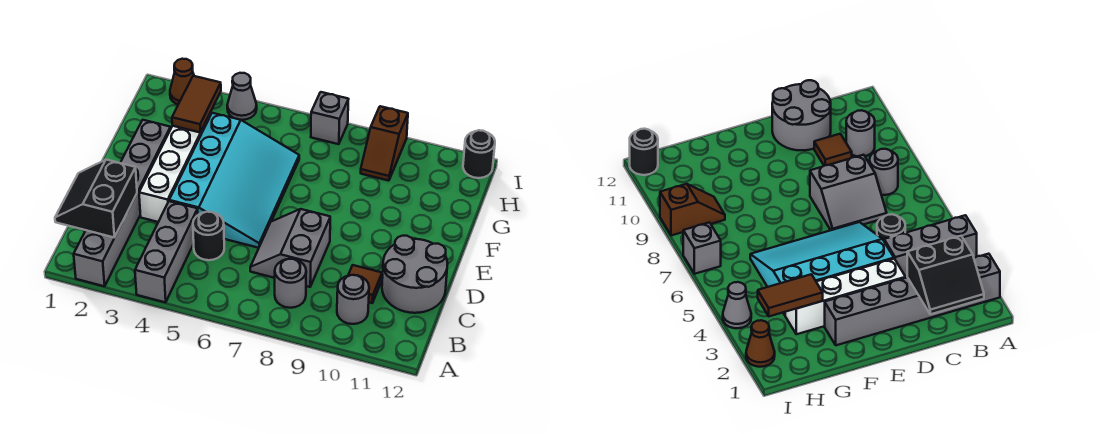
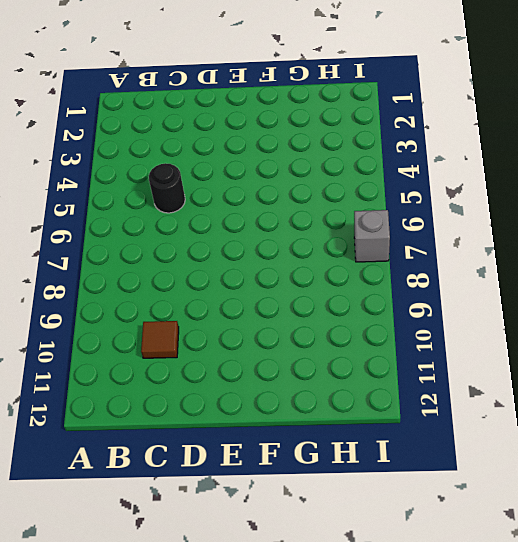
none -> grey 1x6 brick [74,120,171,286]
none -> grey 1x3 brick [135,201,198,302]
none -> grey 1x1 round brick [275,259,306,308]

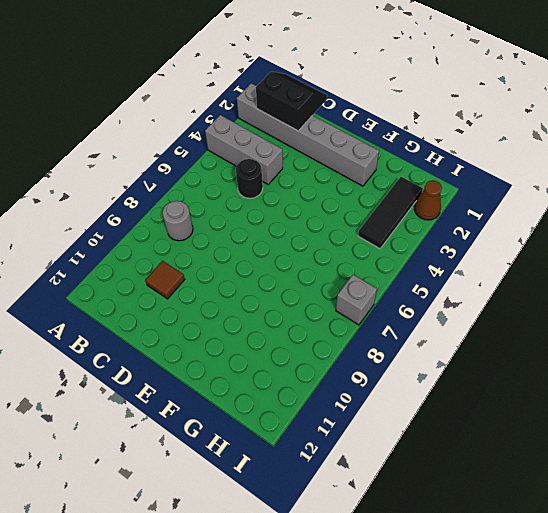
black 1x3 tile [358,177,423,249] -> none
none -> grey 1x1 round brick [337,275,369,324]
none -> grey 2x2 slope [250,209,330,287]
none -> grey 2x2 round brick [382,236,448,313]

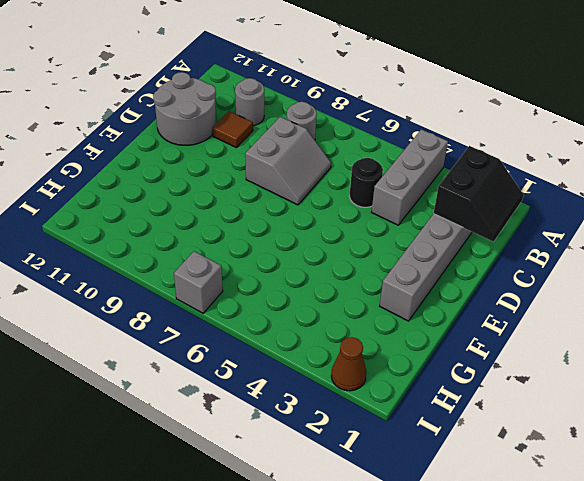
none -> white 1x4 brick [139,113,211,222]
none -> cyan 3x4 slope [169,113,299,248]
none -> brown 1x2 slope [361,106,408,181]

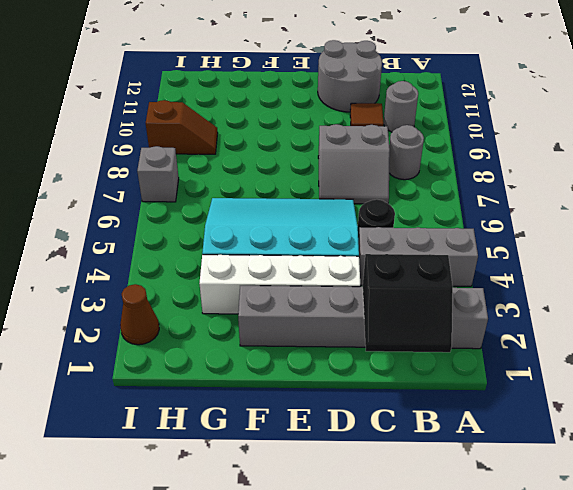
none -> grey 1x1 cone [227,73,257,120]
none -> black 1x1 round brick [463,130,495,178]
none -> brown 1x2 tile [172,76,221,132]

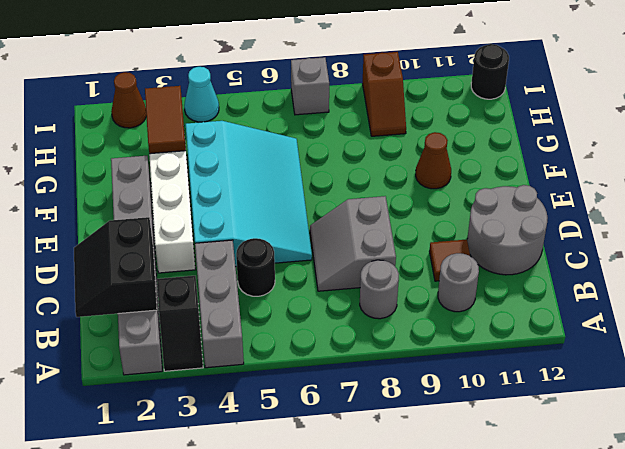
black 1x2 slope [157,276,203,371] -> none
brown 1x1 cone [416,132,451,189] -> none
cyan 1x1 cone [184,67,219,122] -> grey 1x1 cone [227,73,257,120]

